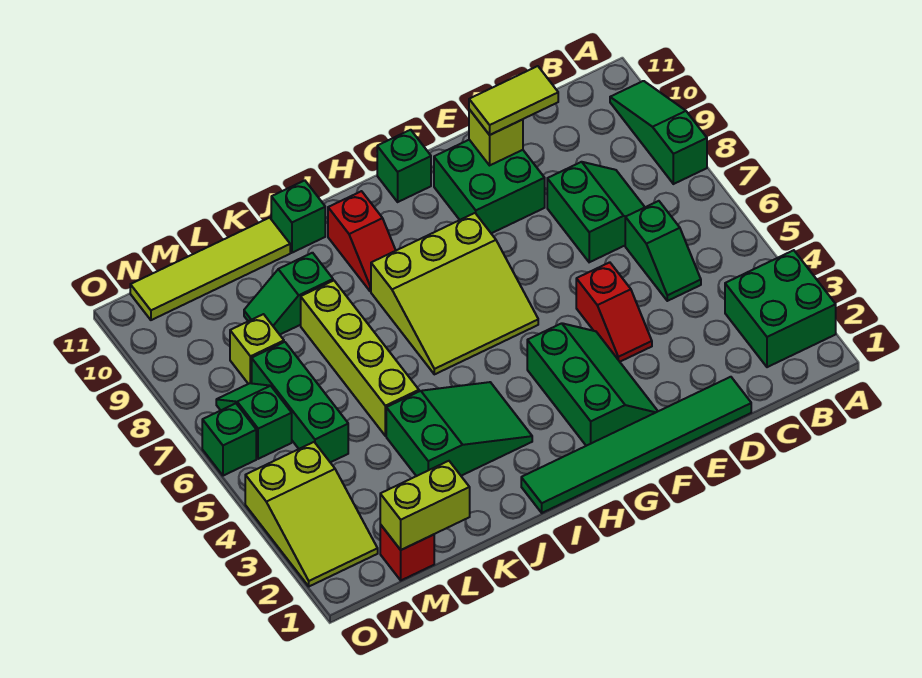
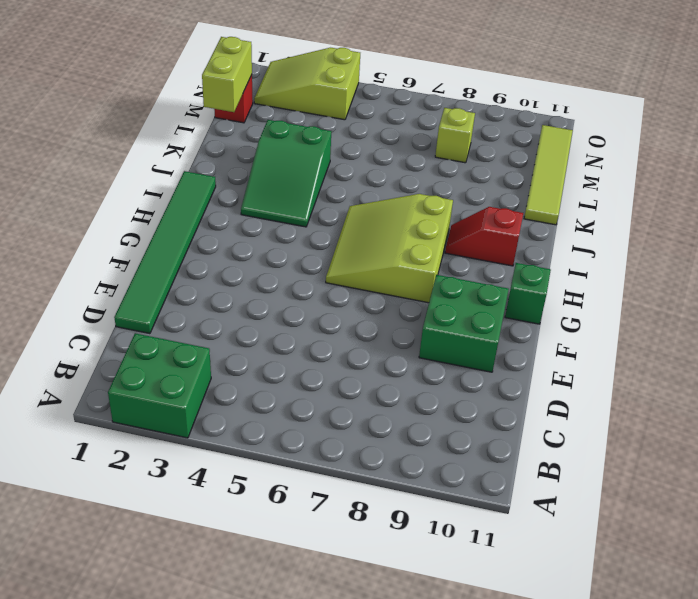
none -> green 1x3 slope [610,81,707,184]
none -> green 1x2 slope [625,201,701,301]
none -> green 2x2 slope [547,162,645,262]

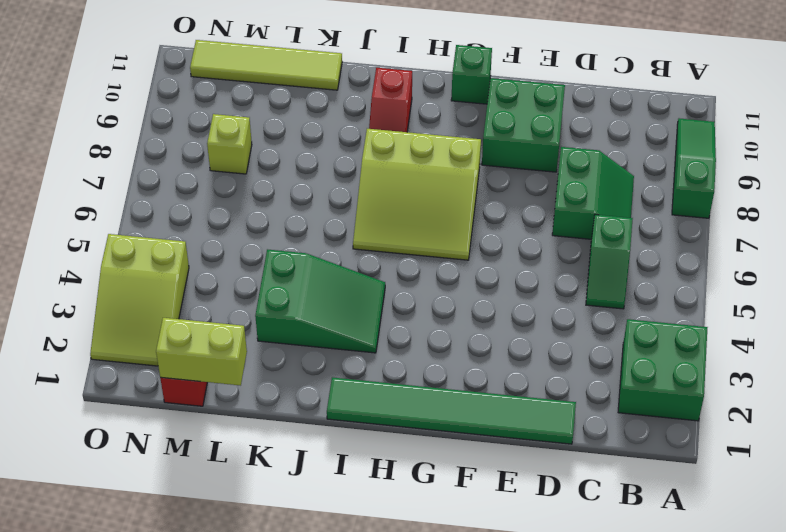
none -> red 1x2 slope [576,262,652,362]
none -> green 2x3 slope [527,323,658,446]
none -> green 1x1 brick [271,180,325,253]

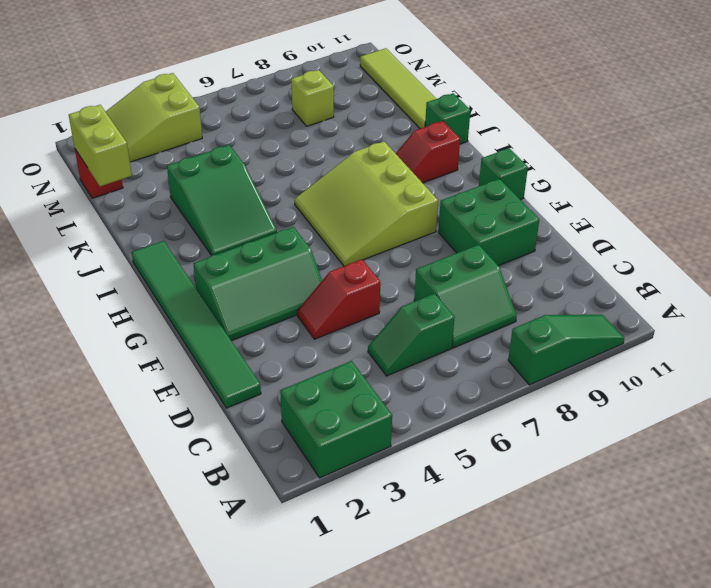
none -> lime 1x4 brick [301,281,419,436]
none -> green 1x2 slope [244,253,333,335]
none -> green 1x3 brick [252,342,348,462]

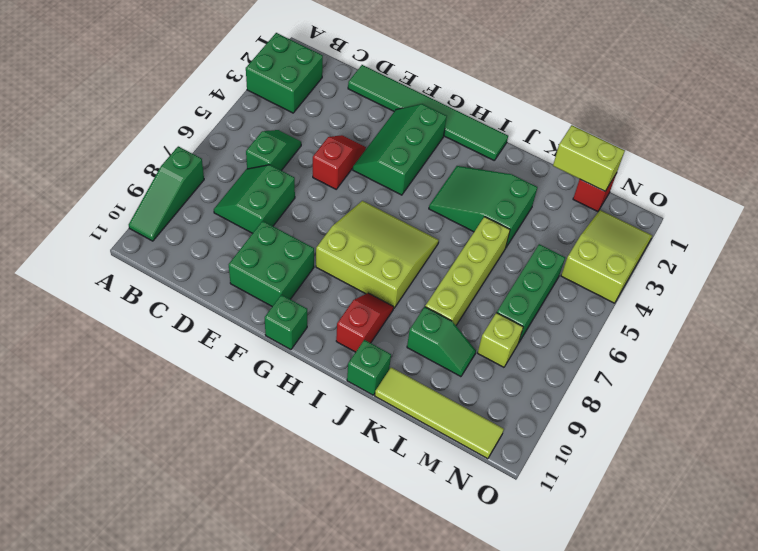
none -> green 1x2 slope [216,383,292,459]
none -> green 1x1 brick [202,403,256,476]
none -> lime 1x1 brick [469,109,523,165]

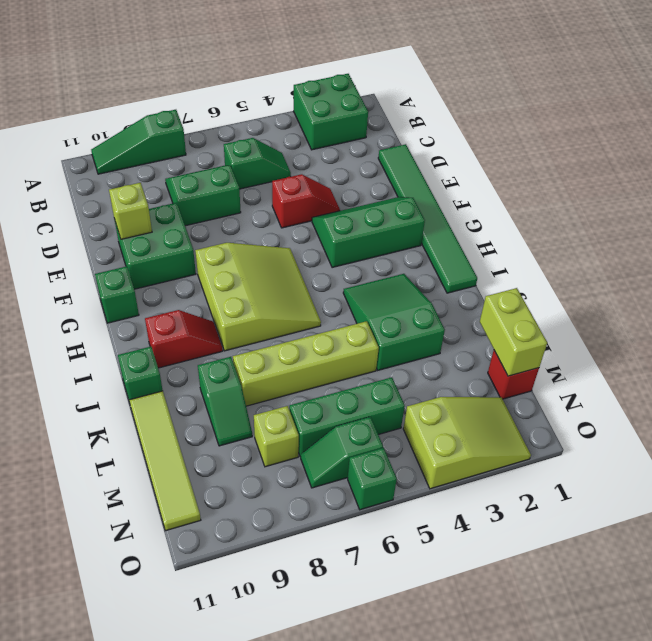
none -> lime 1x2 tile [469,66,558,135]

